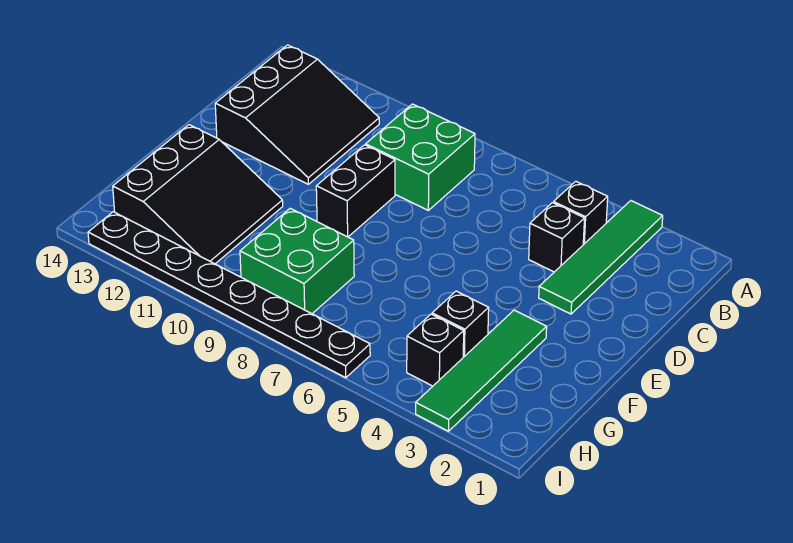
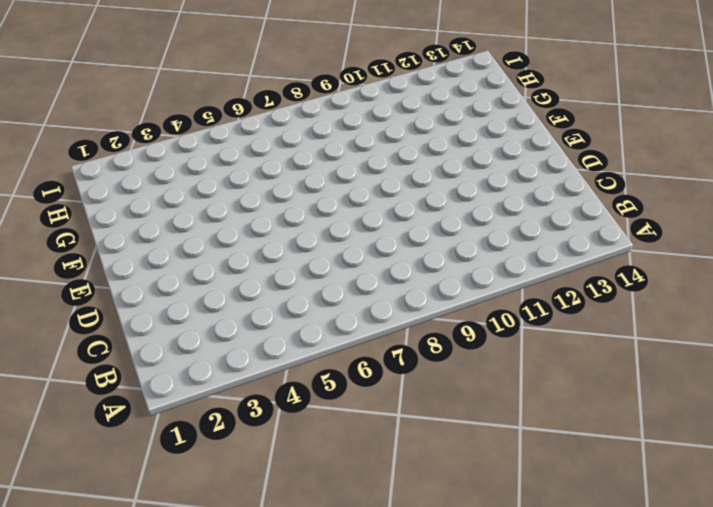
none -> green 1x4 tile [539,201,663,314]
none -> black 1x1 brick [553,181,608,245]
none -> green 2x2 brick [366,104,475,210]

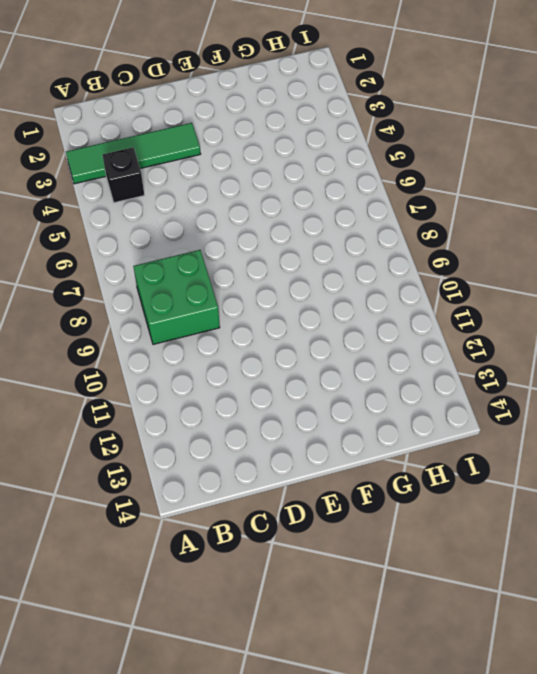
none -> black 3x3 slope [215,45,379,184]
none -> black 1x1 brick [529,203,585,272]
none -> black 1x2 brick [316,145,395,237]

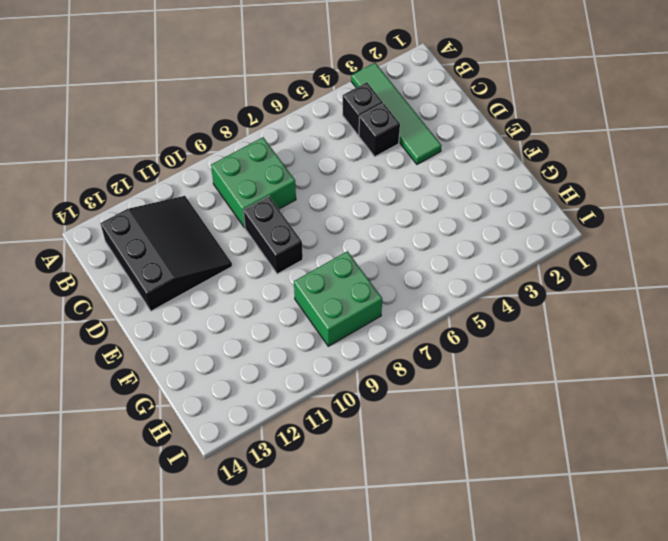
none -> green 1x4 tile [416,310,547,431]
none -> black 3x3 slope [113,125,283,264]
none -> black 1x1 brick [432,291,489,357]

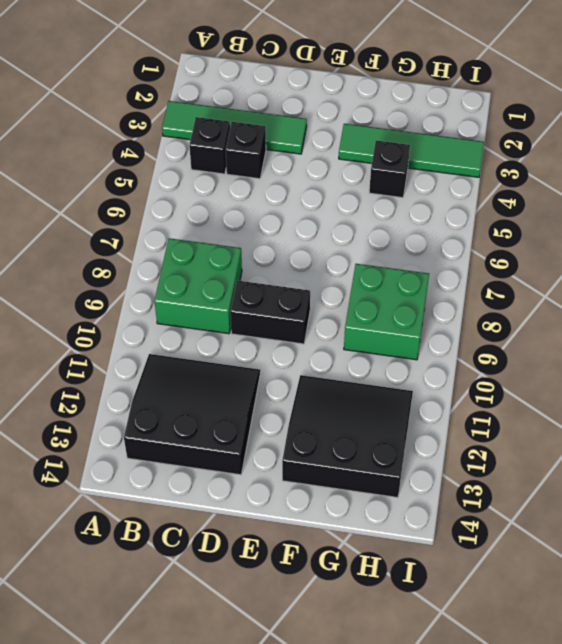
none -> black 1x1 brick [407,314,464,386]
none -> black 1x8 plate [88,212,370,378]

